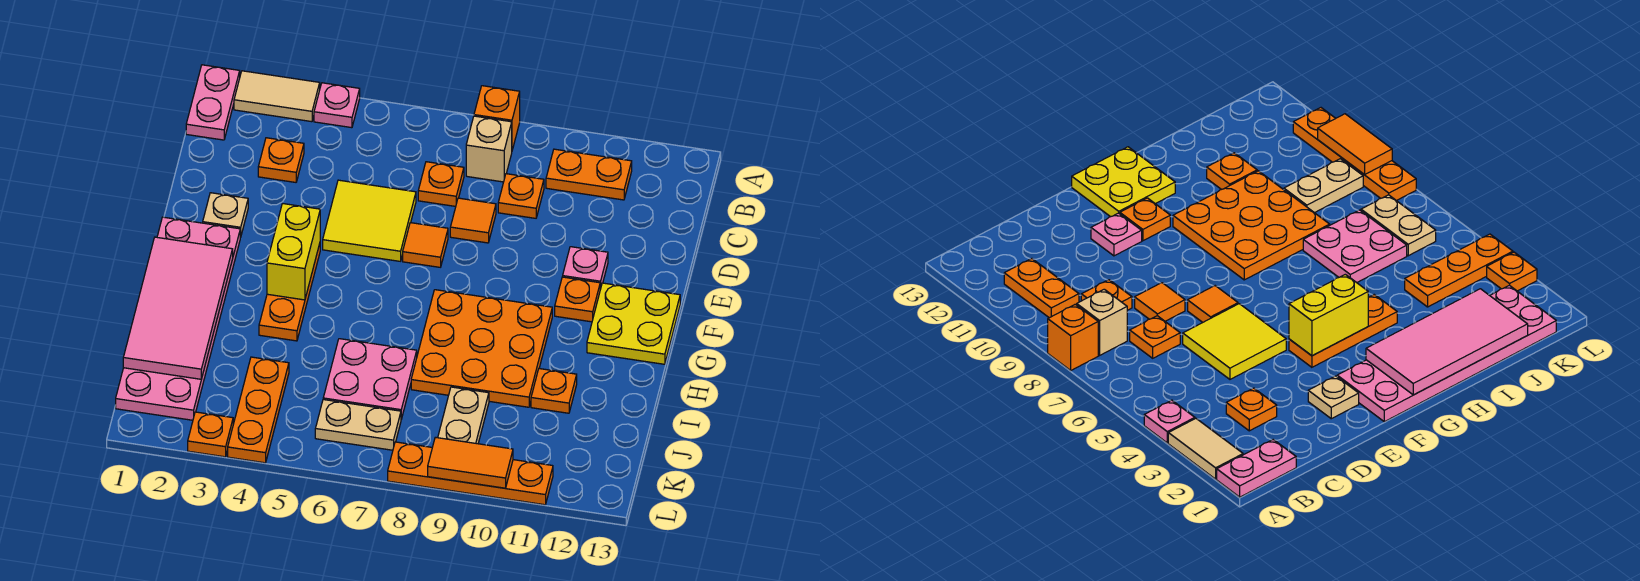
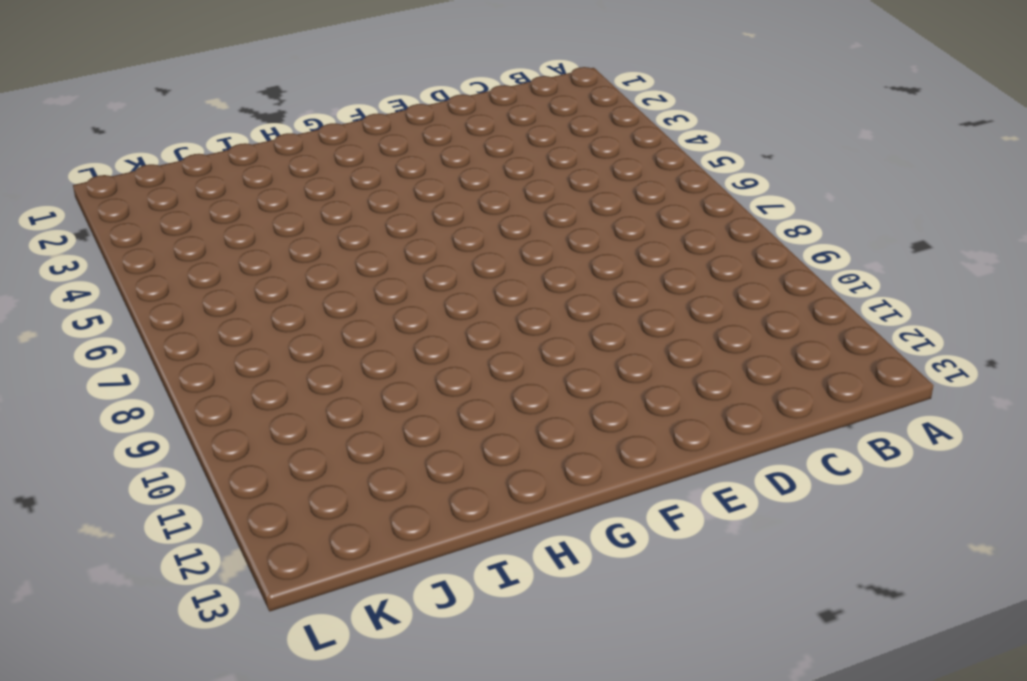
none -> pink 1x2 plate [186,65,240,140]
none -> tan 1x2 tile [234,71,320,122]
none -> pink 1x1 plate [314,83,360,128]

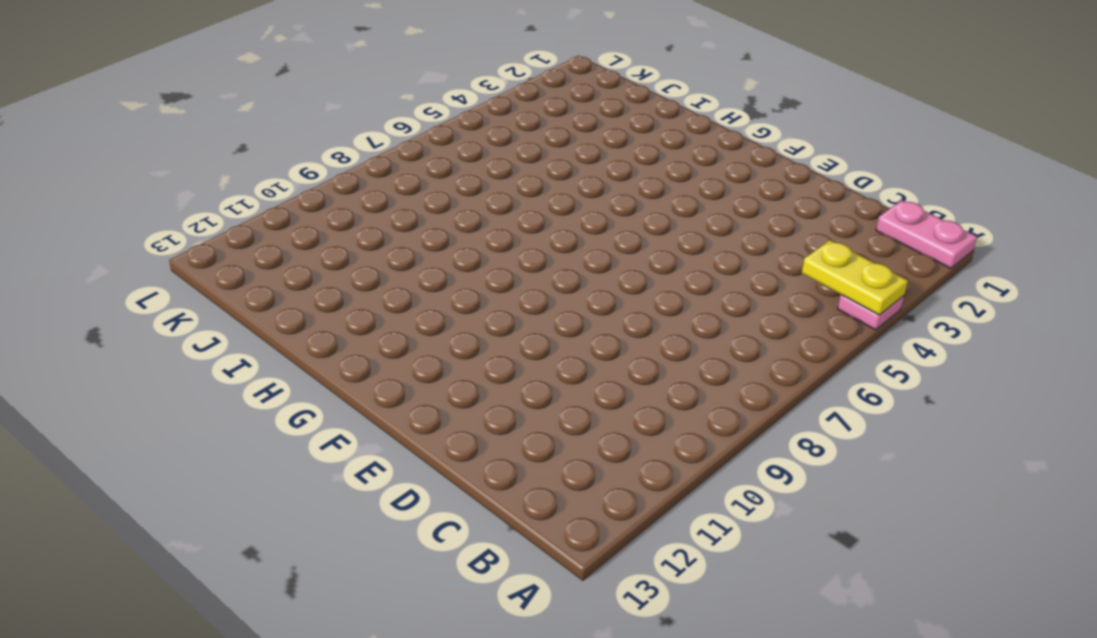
yellow 1x2 plate [802,240,908,315] -> none
none -> tan 1x2 tile [234,71,320,122]
none -> orange 1x1 brick [474,86,520,150]
none -> tan 1x1 brick [466,116,512,182]

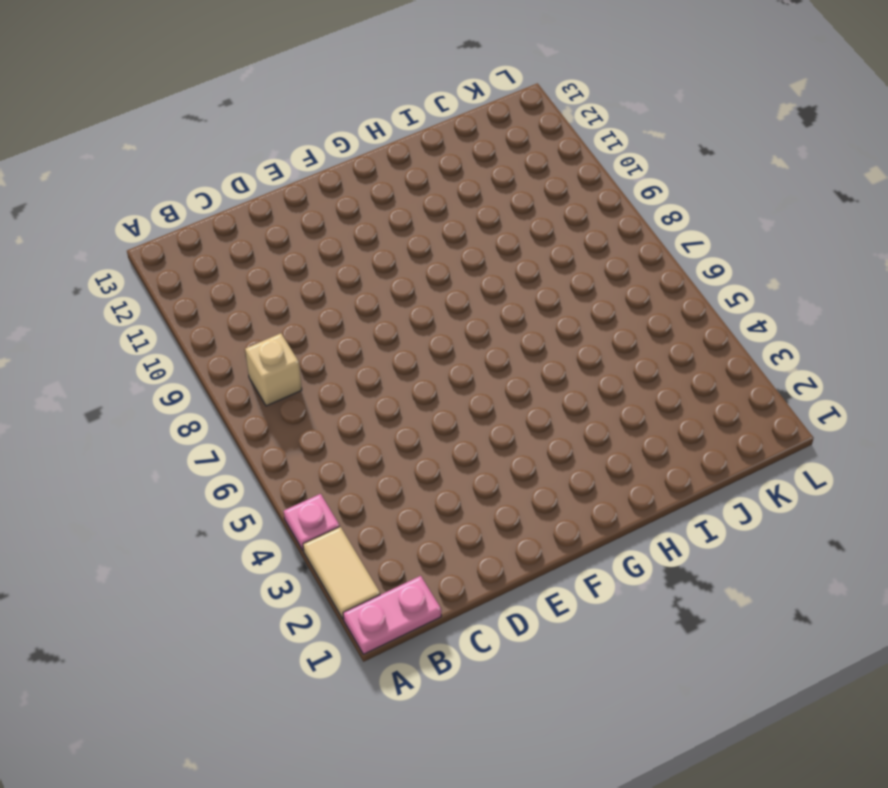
none -> orange 1x1 brick [474,86,520,150]
none -> orange 1x2 plate [546,149,632,200]
none -> orange 1x1 plate [258,138,304,182]

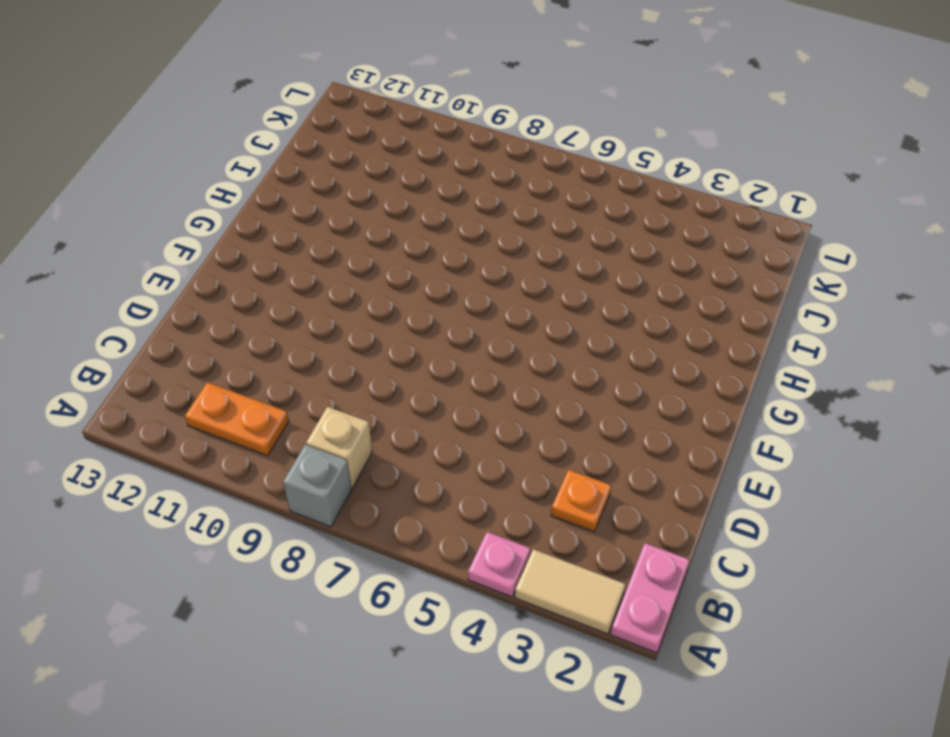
grey 1x1 brick [283,445,352,527] -> orange 1x1 brick [474,86,520,150]
none -> orange 1x1 plate [418,162,464,206]
none -> orange 1x1 plate [498,174,544,218]
none -> yellow 2x2 tile [323,180,416,261]

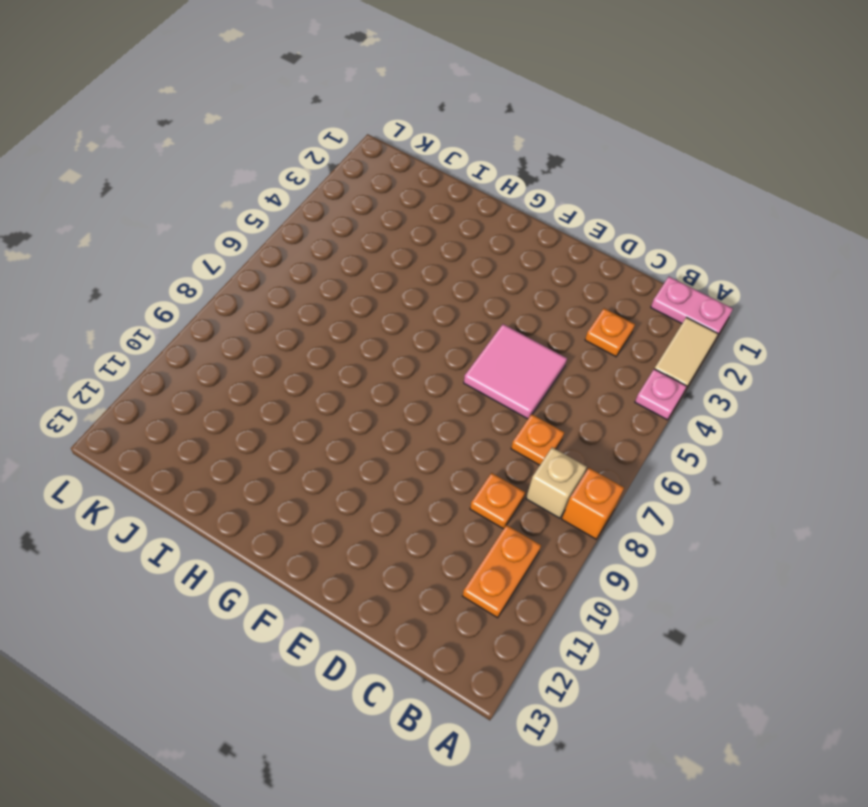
pink 2x2 tile [464,324,567,419] -> yellow 2x2 tile [323,180,416,261]
none -> orange 1x1 tile [450,198,496,243]
none -> tan 1x1 plate [203,193,248,237]
none -> orange 1x1 tile [403,223,448,267]

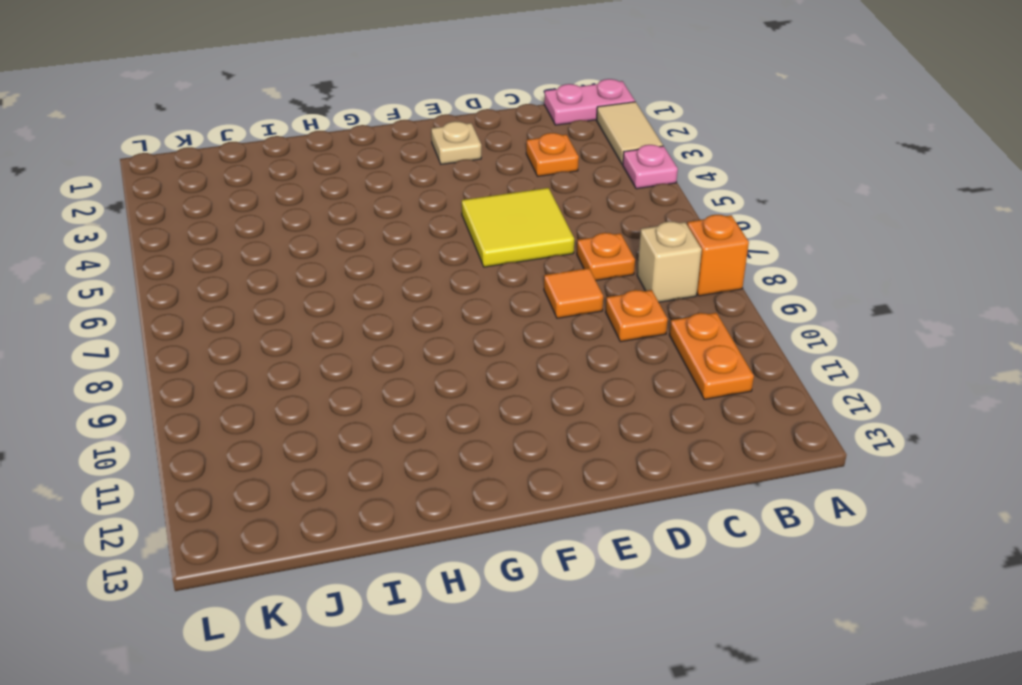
none -> orange 1x1 tile [403,223,448,267]
none -> pink 1x1 plate [563,247,608,289]
none -> pink 2x6 plate [116,217,240,420]

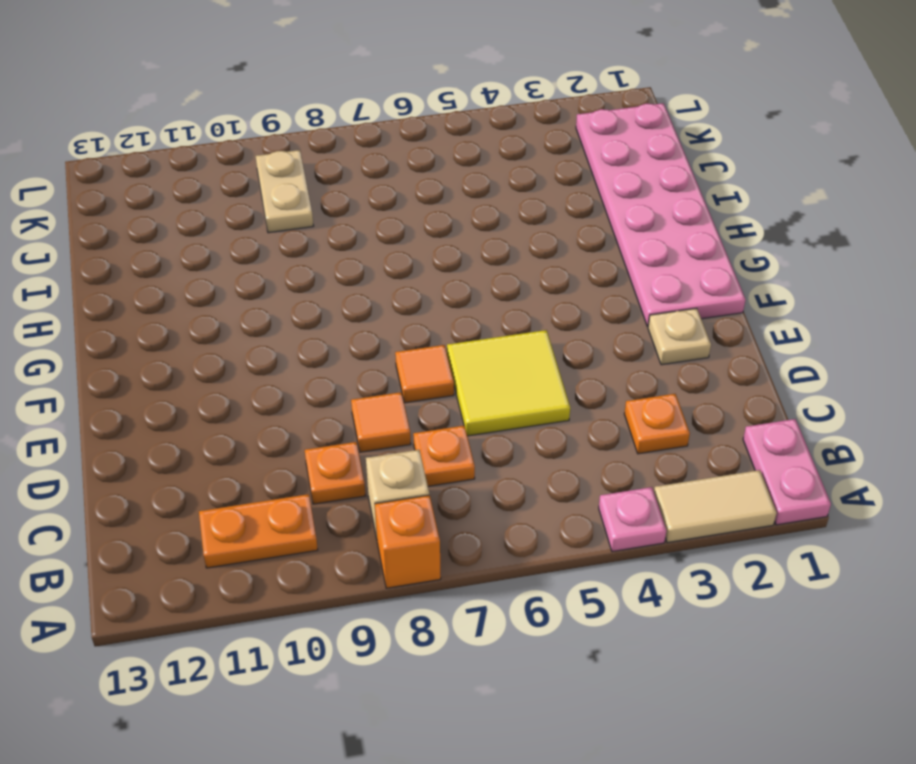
none -> pink 1x1 plate [563,247,608,289]
none -> orange 1x3 plate [259,244,320,341]
none -> orange 1x1 plate [555,277,600,322]

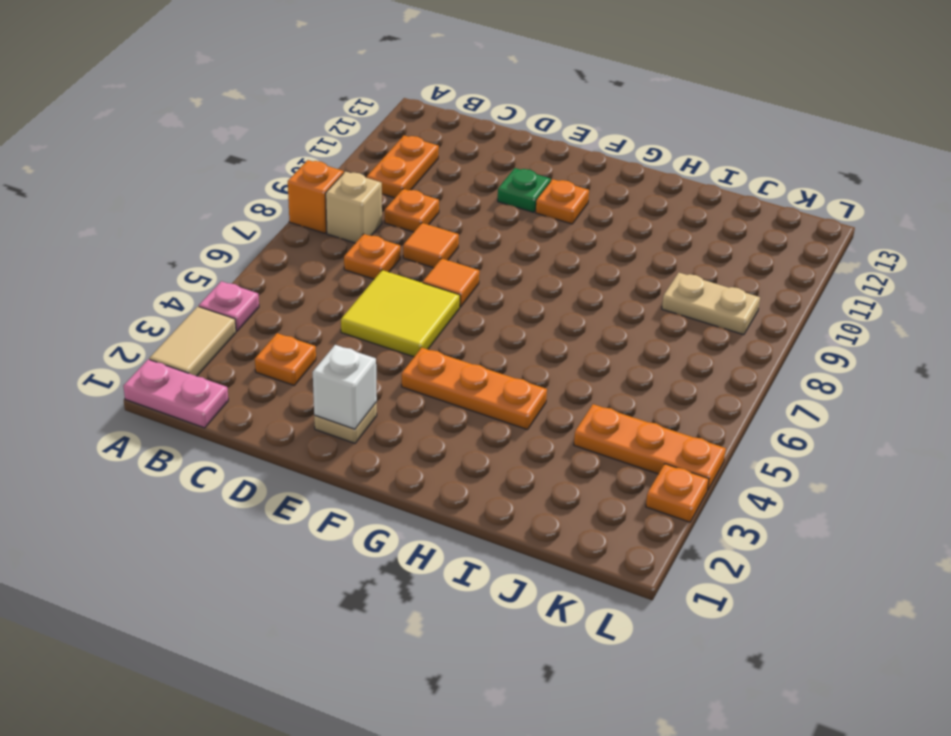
white 1x1 brick [313,345,377,429] -> none
green 1x1 plate [498,168,551,212] -> pink 1x1 plate [563,247,608,289]
none -> pink 2x6 plate [116,217,240,420]
none -> yellow 2x2 plate [587,283,680,364]
none -> orange 3x3 plate [411,290,552,407]

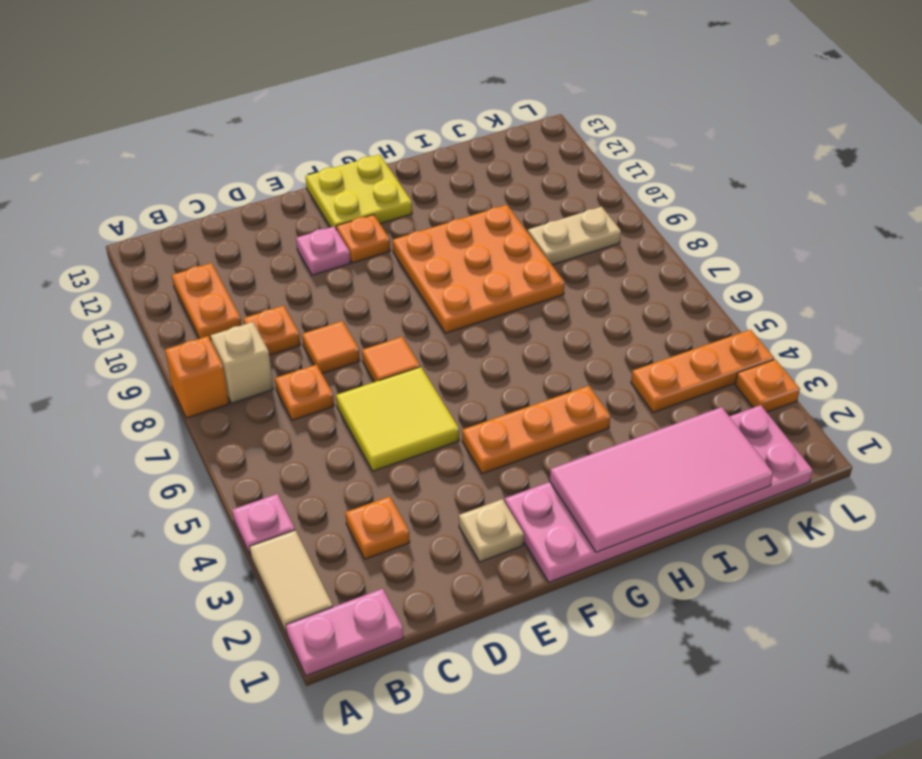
none -> pink 2x2 plate [323,339,417,419]
none -> orange 1x1 plate [531,369,577,413]
none -> tan 1x2 plate [315,400,401,450]

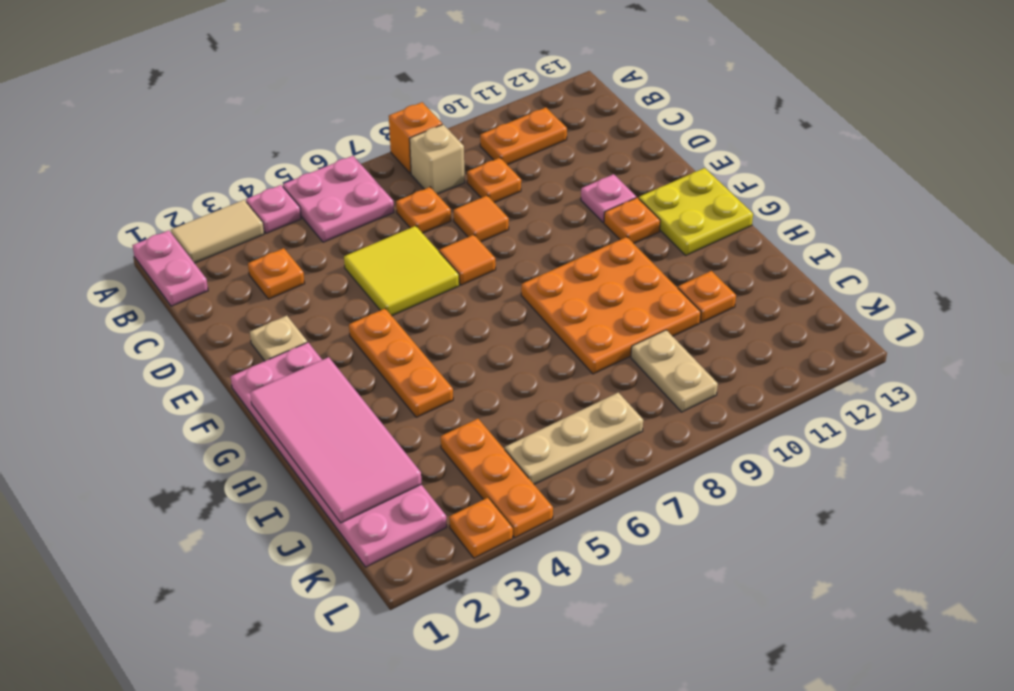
pink 2x2 plate [283,156,394,242] -> pink 2x2 plate moved to [323,339,417,419]
tan 1x3 plate [505,392,643,484] -> tan 1x2 plate [315,400,401,450]
none -> orange 1x4 plate [388,442,553,505]
none -> yellow 1x2 brick [267,204,320,300]
none -> orange 1x2 tile [428,437,513,488]

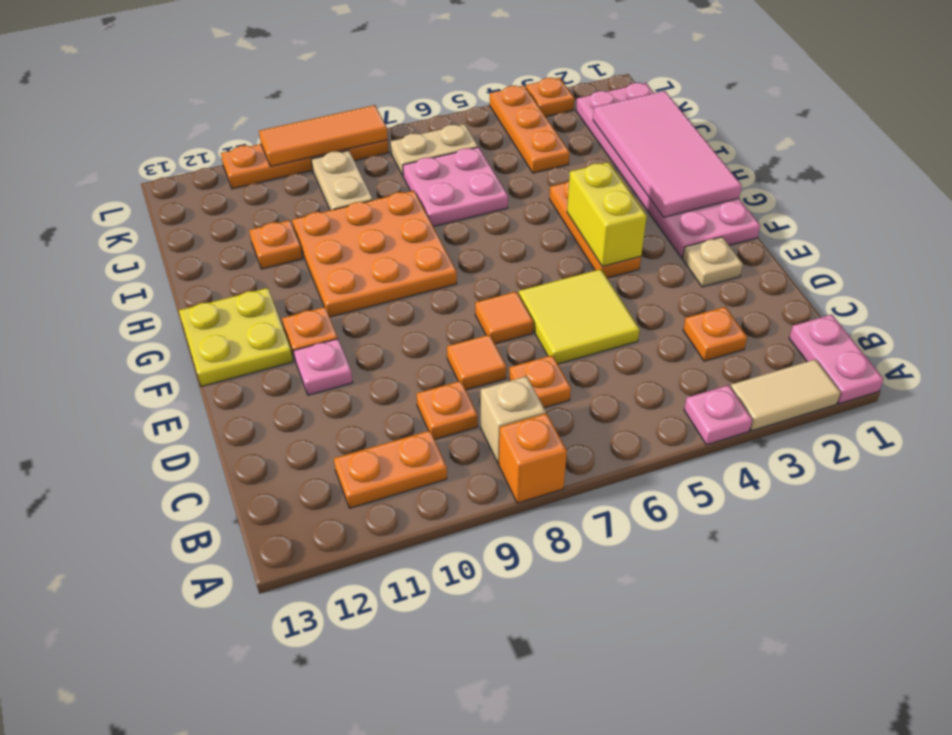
orange 1x3 tile [259,105,388,166] -> orange 1x2 tile [428,437,513,488]

